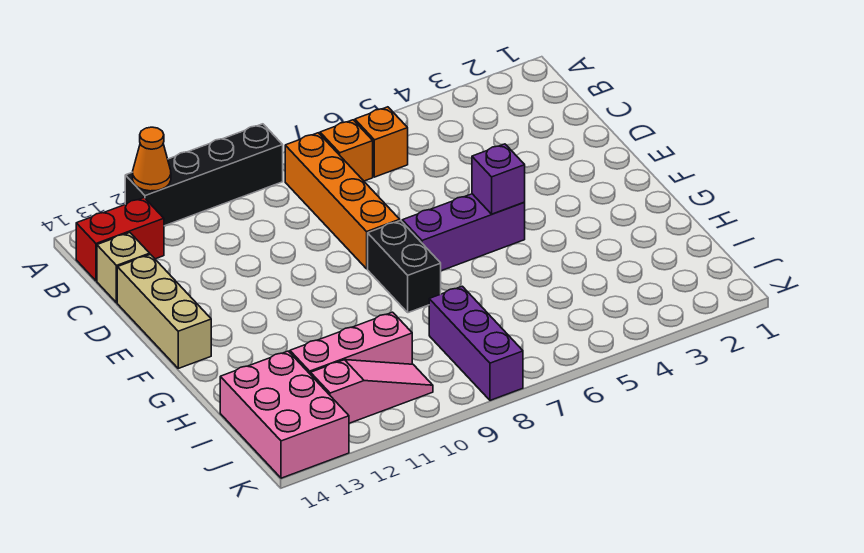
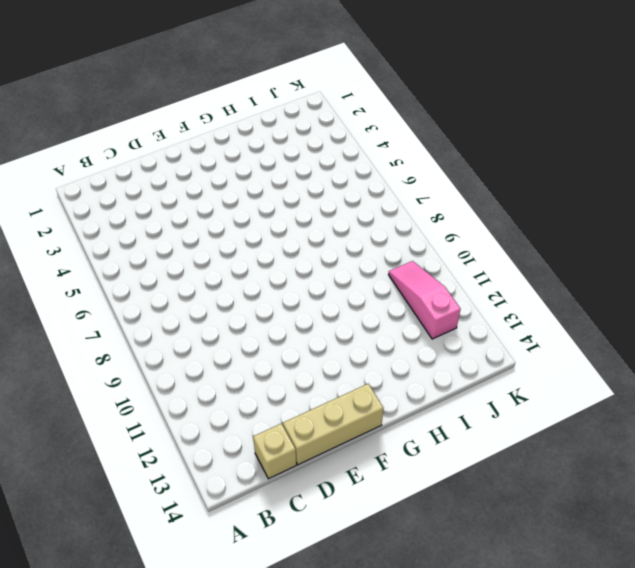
none -> black 1x4 brick [125,124,283,226]
none -> orange 1x1 brick [355,107,408,177]
none -> orange 1x1 brick [320,120,373,181]

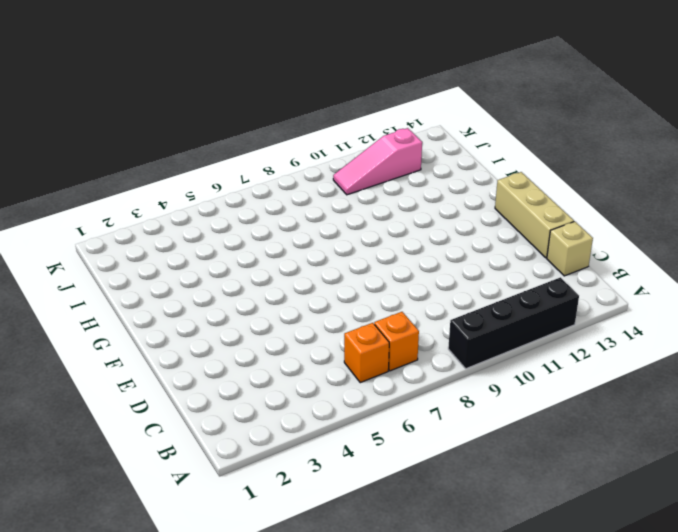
none -> orange 1x4 brick [285,133,400,269]
none -> red 1x2 brick [76,198,164,281]
none -> purple 1x3 brick [402,194,525,271]

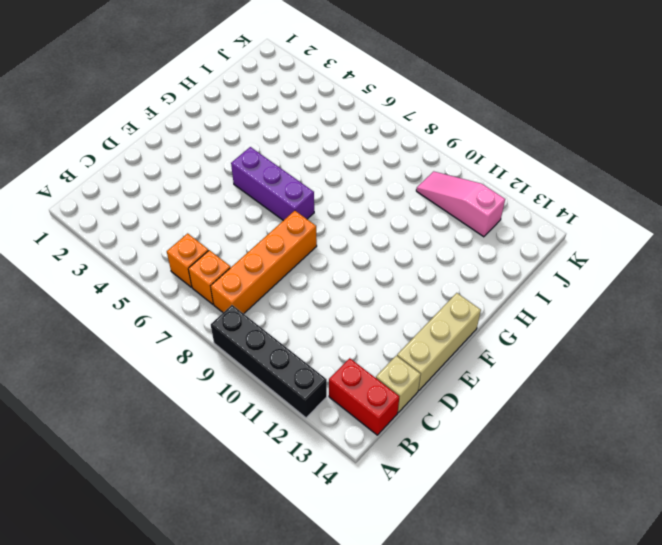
none -> black 1x2 brick [368,221,441,313]
none -> purple 1x3 brick [429,286,523,400]
none -> pink 1x3 brick [290,312,412,375]

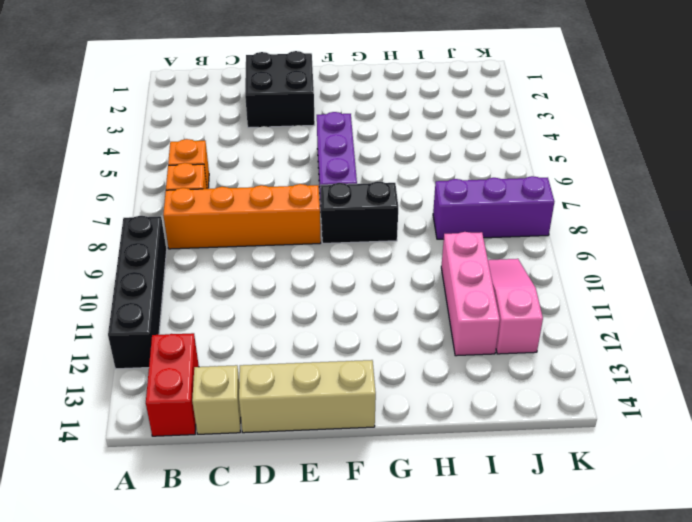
black 2x2 brick [245,51,315,128] -> none
none -> pink 2x3 brick [220,351,349,478]
none -> orange 1x1 cone [133,127,171,191]
none -> purple 1x1 brick [472,144,525,214]

